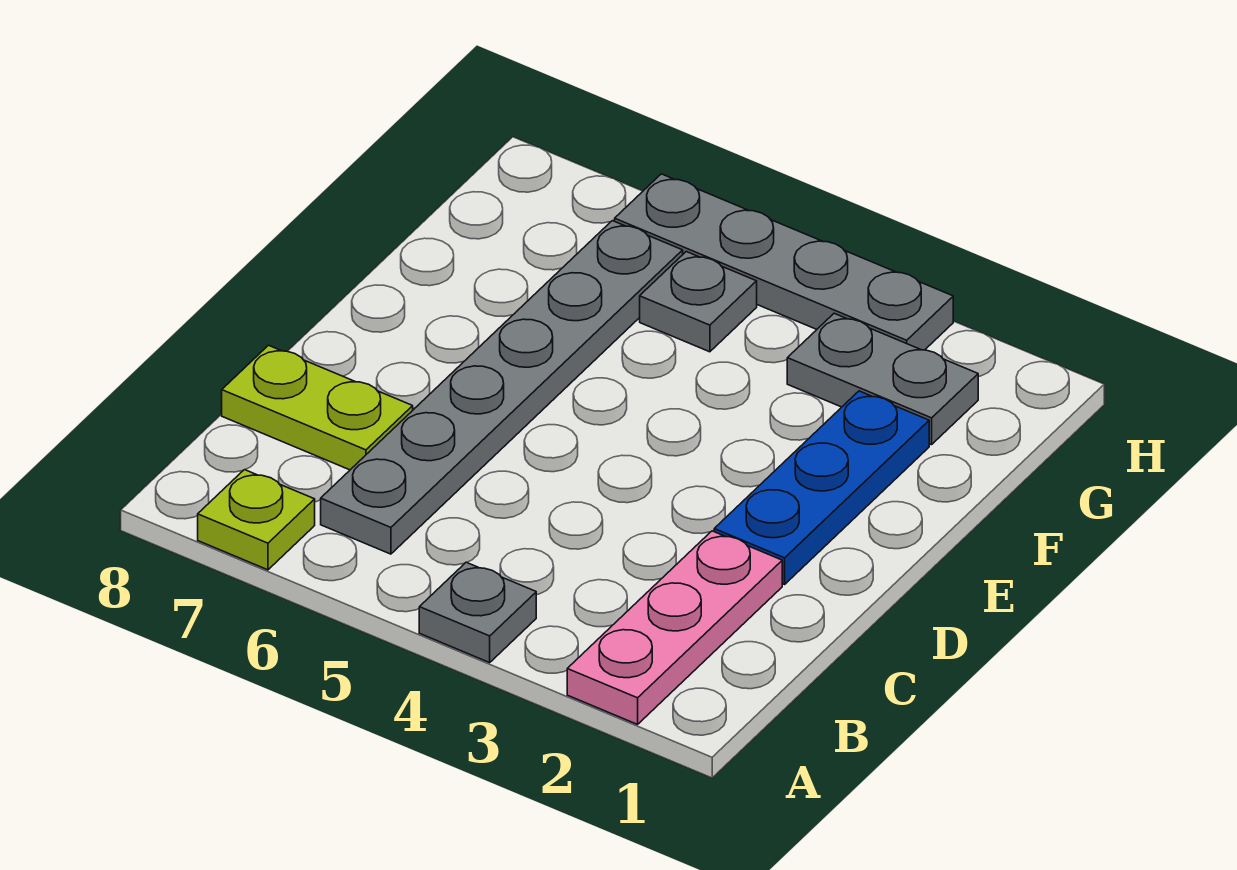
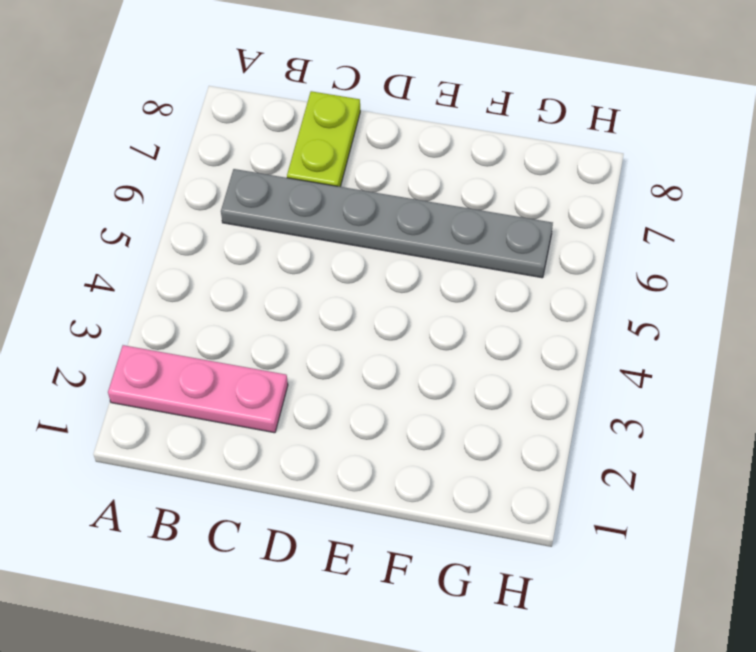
none -> grey 1x1 plate [419,562,536,663]
none -> lime 1x1 plate [198,470,315,570]

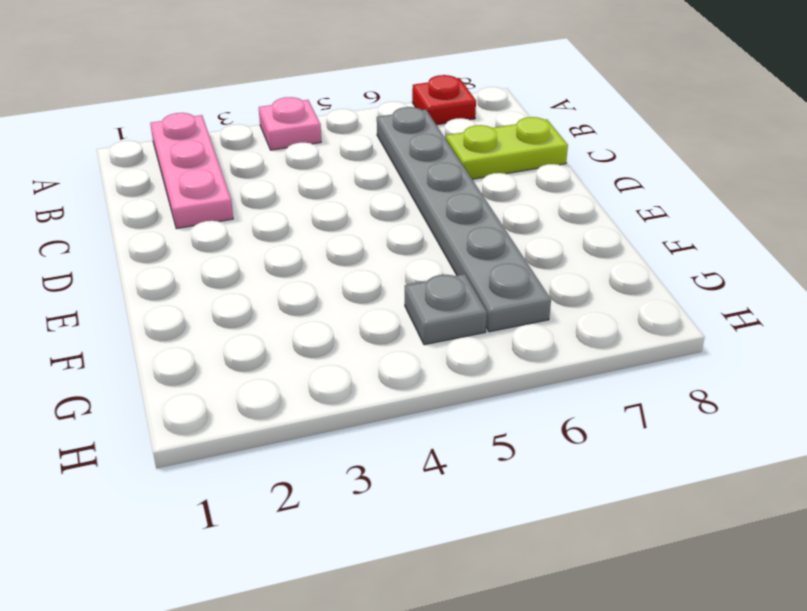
pink 1x1 plate [259,97,321,150] -> grey 1x1 plate [419,562,536,663]
red 1x1 plate [412,75,476,125] -> lime 1x1 plate [198,470,315,570]
none -> blue 1x3 plate [714,391,929,584]
none -> grey 1x2 plate [787,313,978,445]

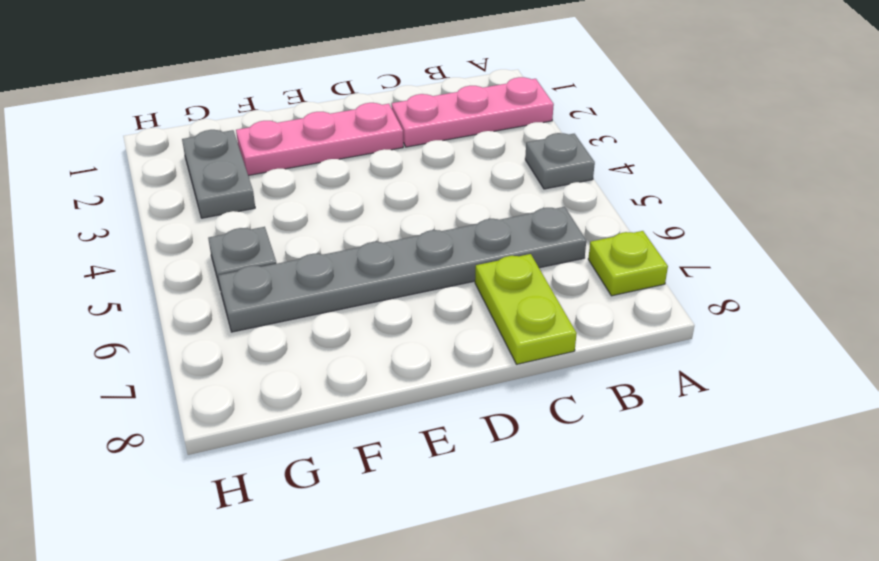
pink 1x3 plate [236,103,403,176] -> blue 1x3 plate [714,391,929,584]
none -> grey 1x4 plate [615,174,953,350]

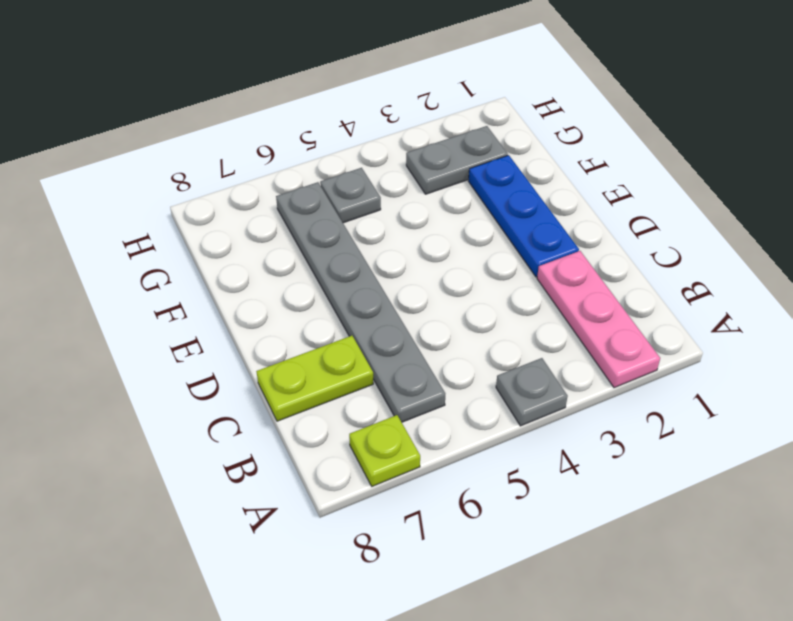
none -> grey 1x4 plate [615,174,953,350]

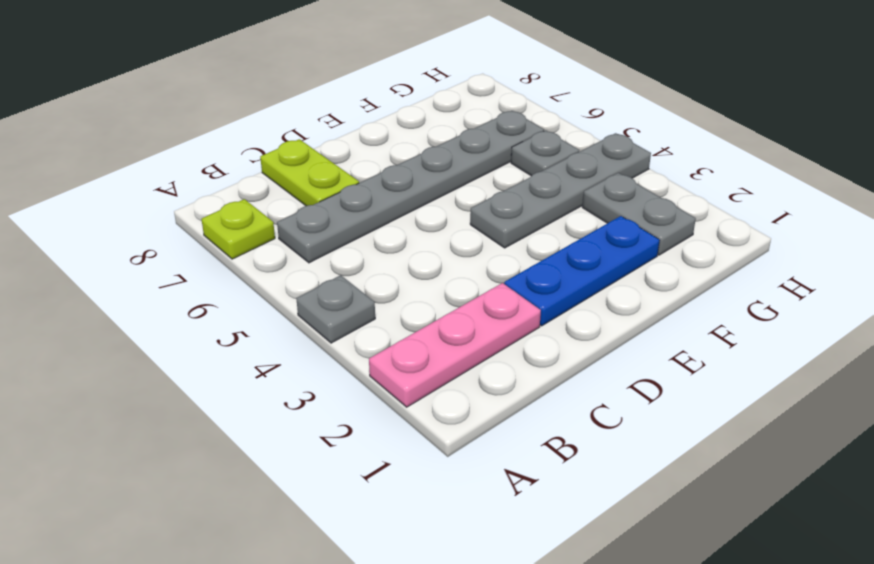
grey 1x4 plate [470,133,651,248] -> grey 1x4 plate turned to [615,174,953,350]

